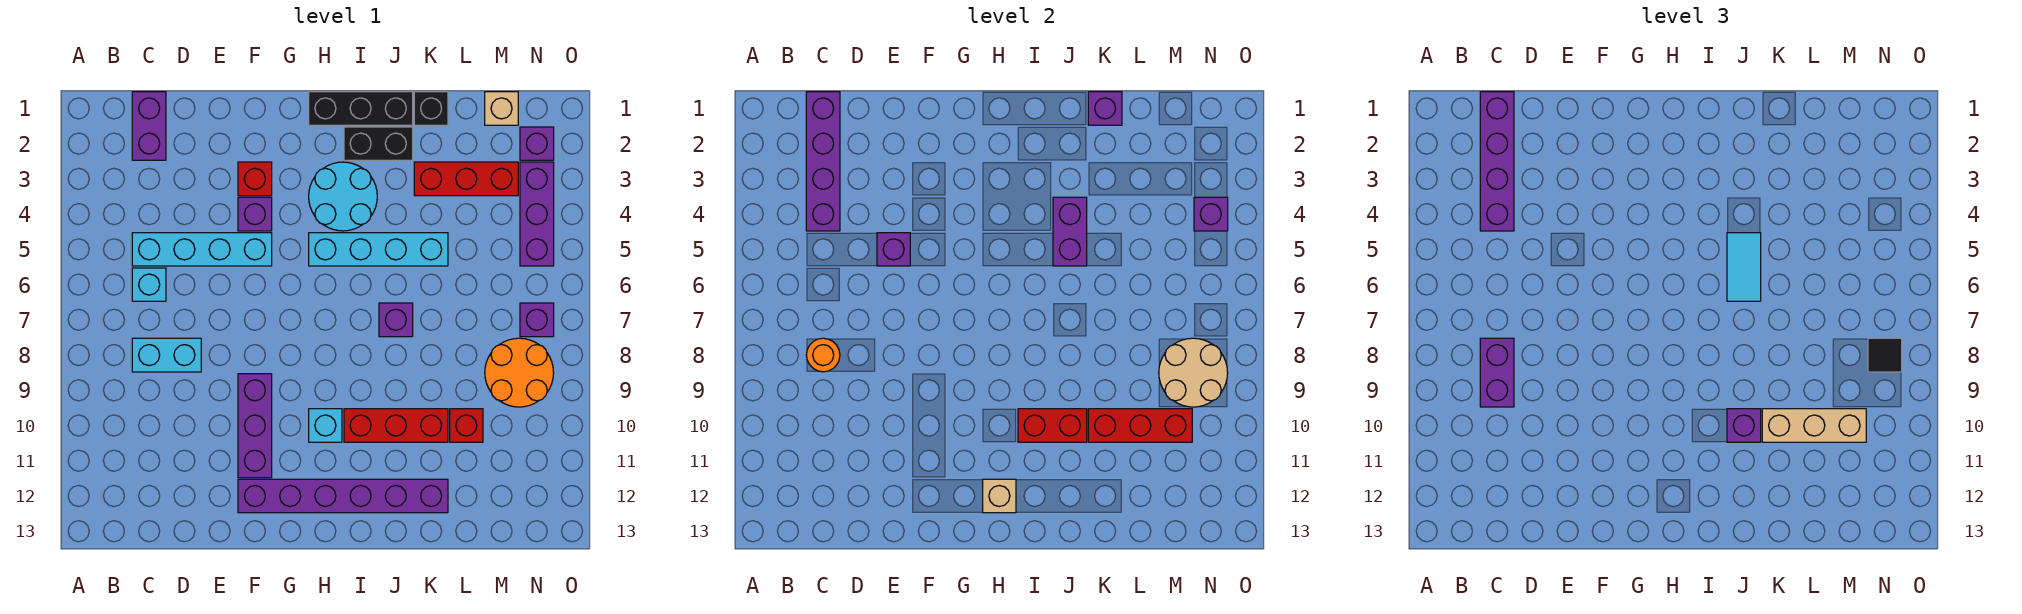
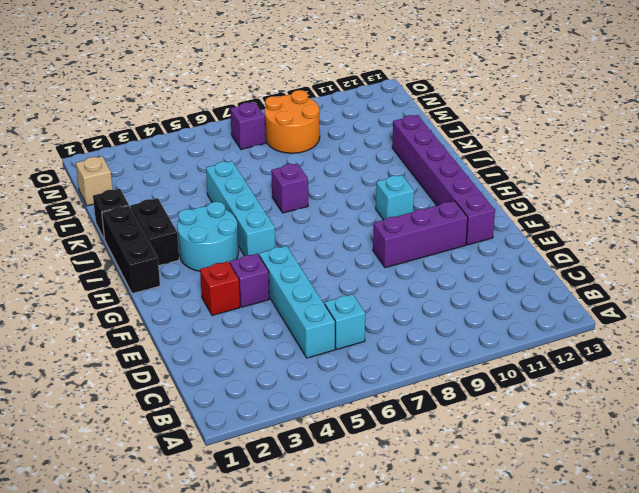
none -> purple 1x2 brick [132,92,166,160]
none -> cyan 1x2 brick [132,338,201,372]
none -> red 1x3 brick [344,409,448,442]
none -> red 1x3 brick [414,162,518,196]

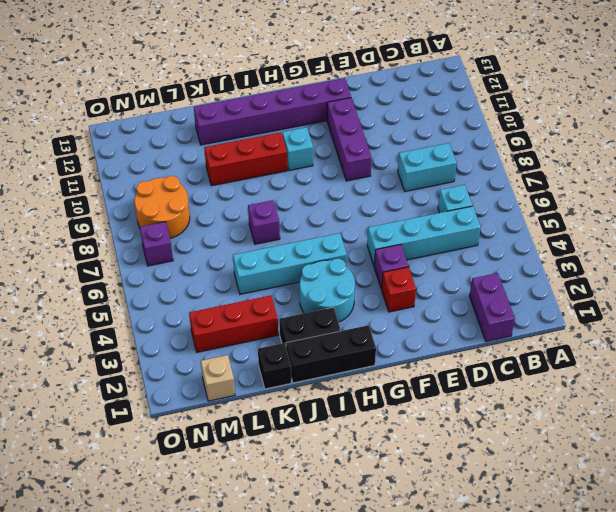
none -> red 1x1 brick [450,409,483,442]
none -> purple 1x1 brick [520,127,554,160]
none -> purple 1x3 brick [520,162,554,266]
none -> purple 1x4 brick [806,92,840,231]

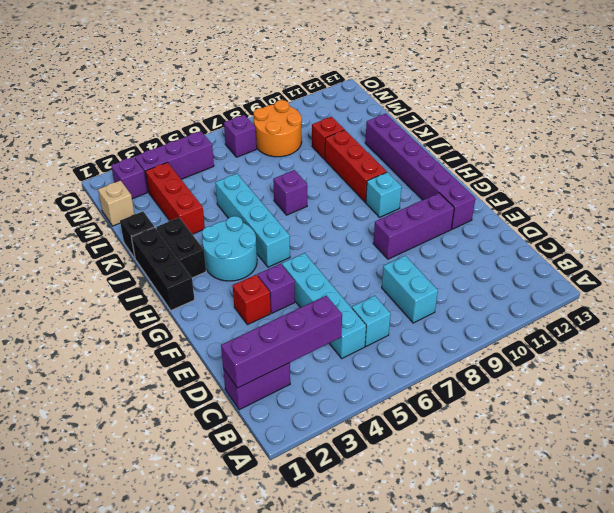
none -> orange 1x1 round brick [806,338,840,372]
none -> purple 1x1 brick [877,233,910,266]
none -> tan 1x1 brick [983,479,1016,513]
none -> red 1x2 brick [1018,409,1087,442]

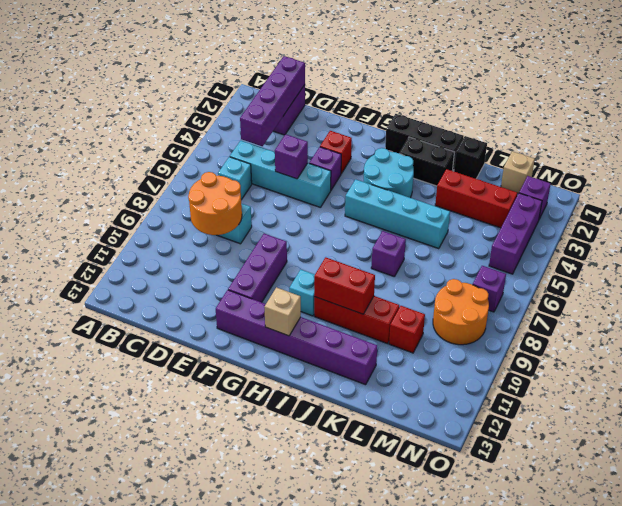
orange 2x2 round brick [188,172,242,235] -> orange 1x1 round brick [806,338,840,372]
none -> purple 1x2 brick [1053,197,1087,266]
none -> purple 1x1 brick [1088,92,1122,125]
none -> red 1x3 brick [1088,409,1192,442]
none -> tan 2x2 round brick [1159,338,1228,407]

